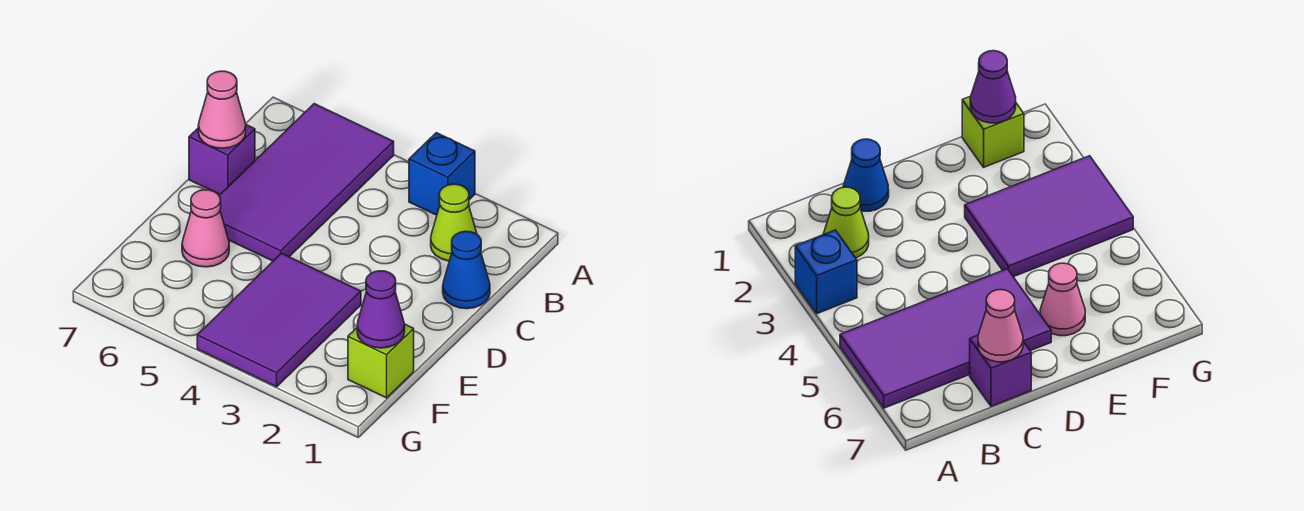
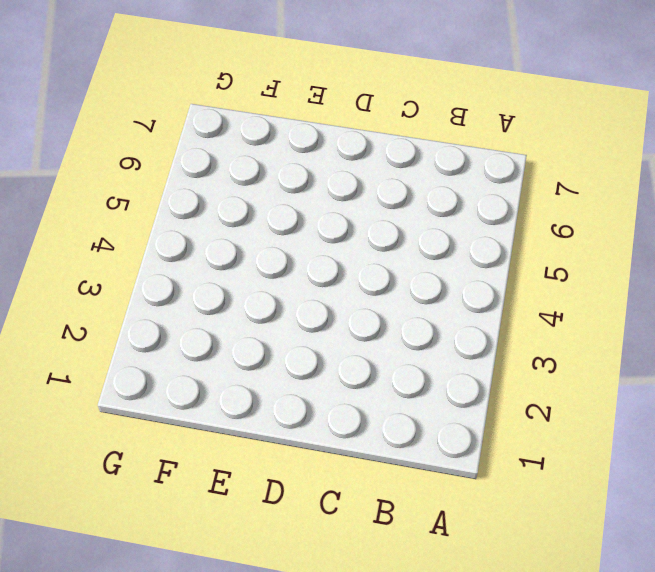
none -> blue 1x1 brick [409,133,475,215]
none -> purple 2x4 tile [219,104,394,261]

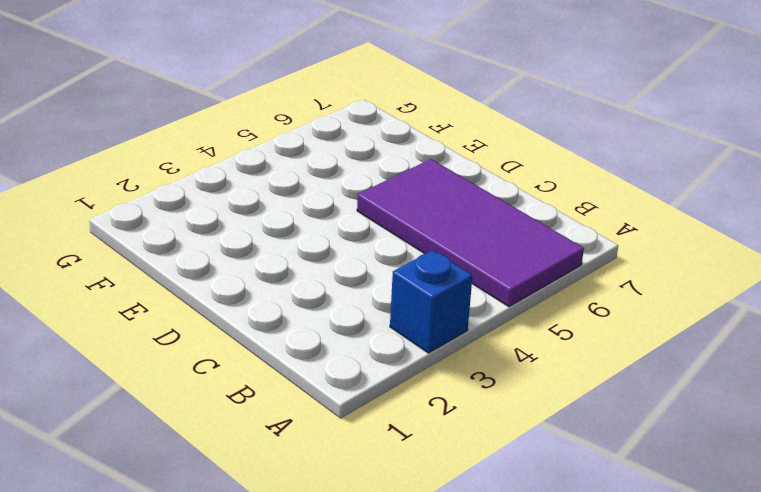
none -> lime 1x1 cone [431,184,477,261]
none -> blue 1x1 cone [443,231,490,309]

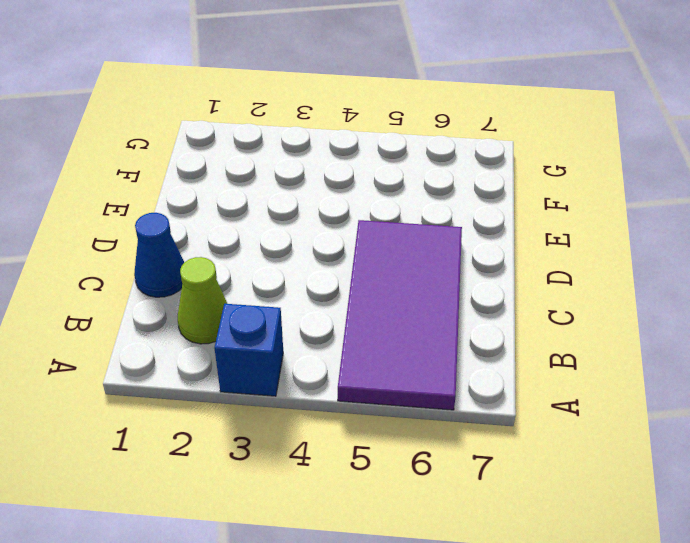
none -> purple 1x1 brick [189,125,255,194]
none -> purple 2x3 tile [197,253,361,387]

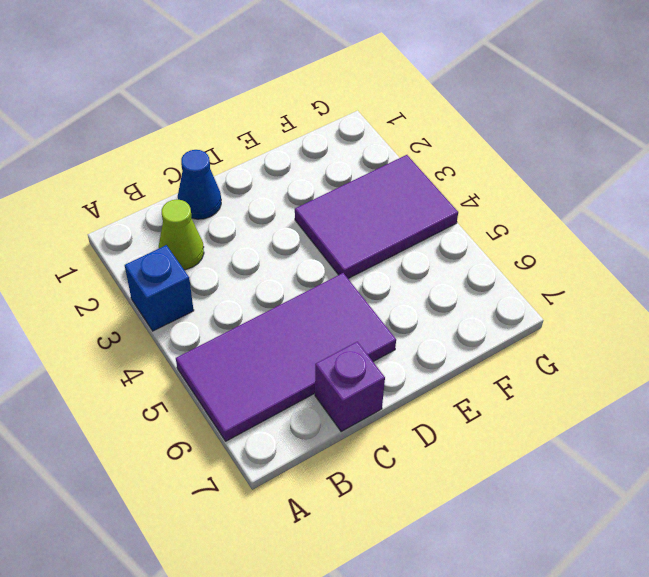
none -> pink 1x1 cone [182,190,229,267]
none -> lime 1x1 brick [348,324,414,398]

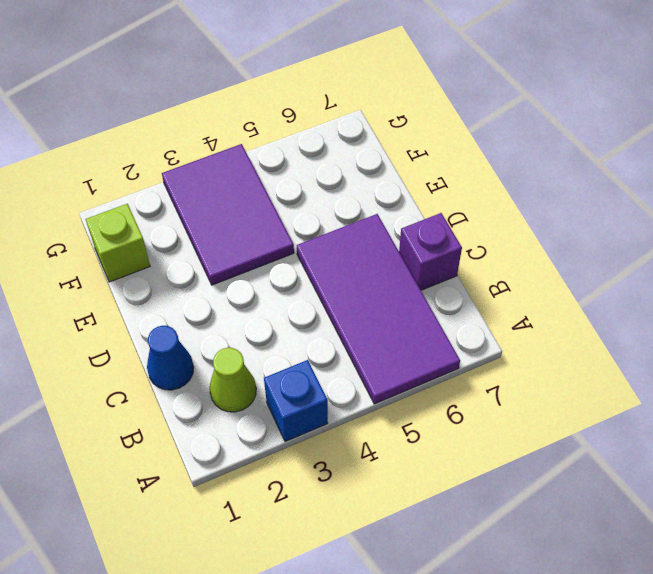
none -> pink 1x1 cone [182,190,229,267]
none -> pink 1x1 cone [198,71,246,148]

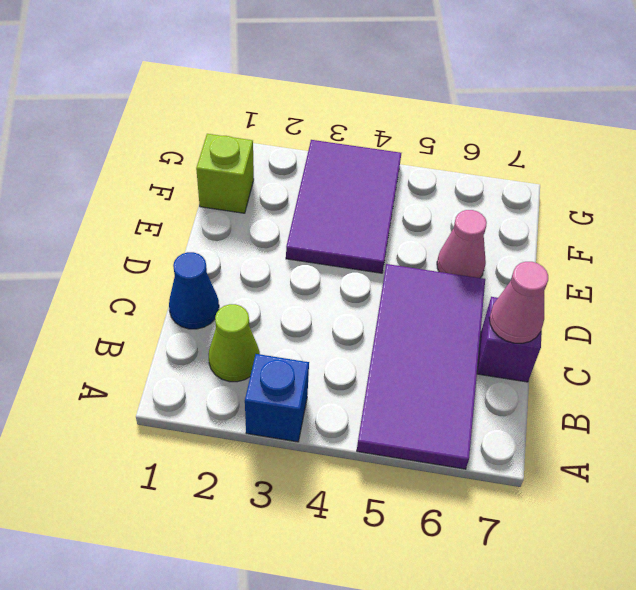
none -> purple 1x1 cone [357,271,405,348]

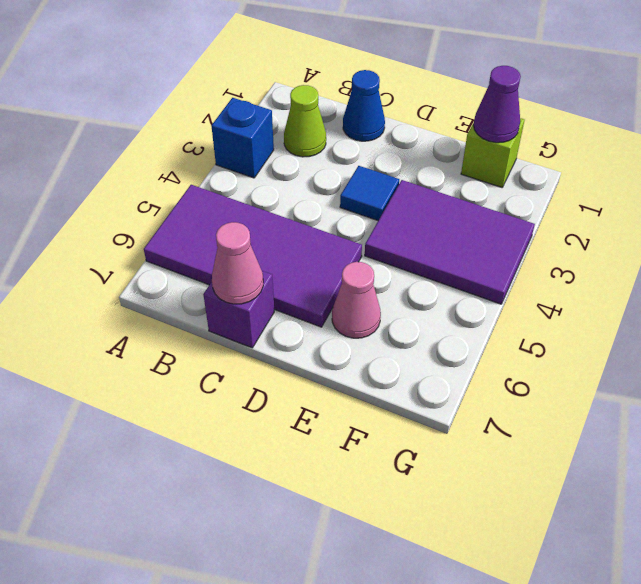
blue 1x1 tile [340,166,399,220] -> none

